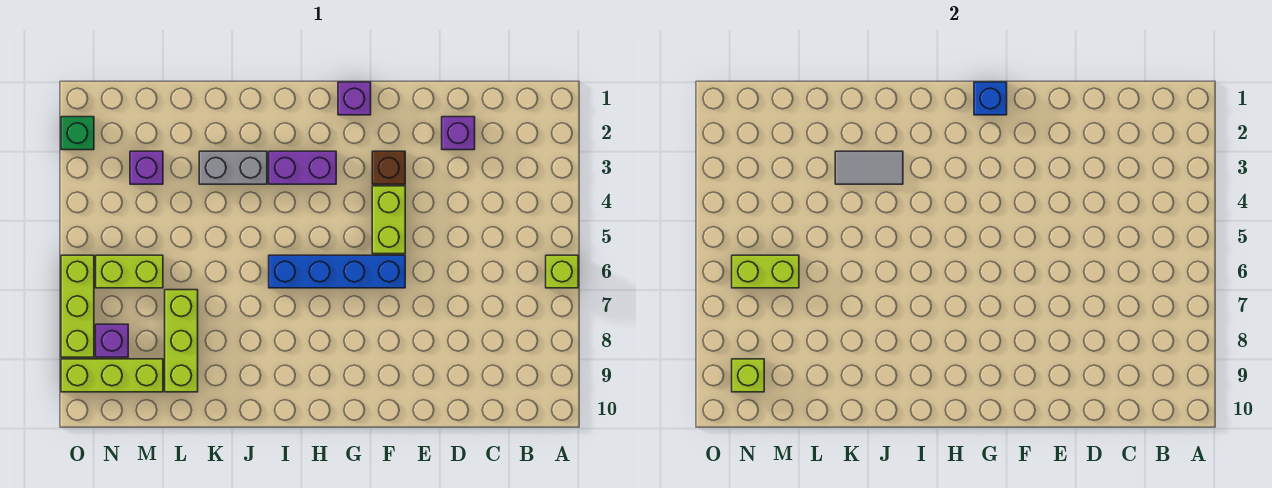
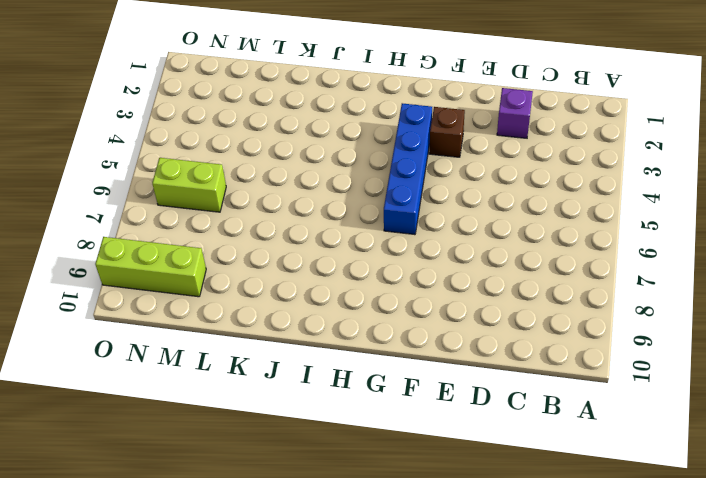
blue 1x4 brick [384,103,432,235] -> blue 1x4 brick turned to [269,255,405,288]
none -> lime 1x1 brick [546,255,578,288]
none -> lime 1x2 brick [372,186,405,254]
none -> purple 1x1 brick [338,82,371,115]

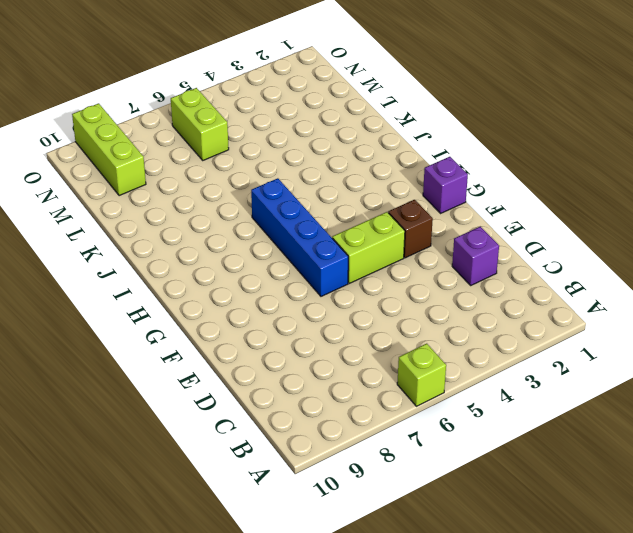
none -> purple 1x2 brick [269,151,336,184]
none -> grey 1x2 brick [199,151,267,184]
none -> lime 1x3 brick [165,290,198,392]

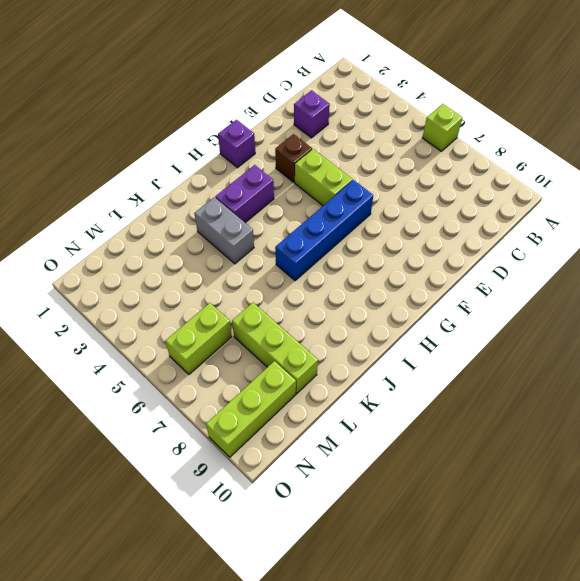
grey 1x2 brick [194,197,254,264] -> grey 1x2 brick turned to [199,151,267,184]
none -> purple 1x1 brick [130,151,163,184]
none -> purple 1x1 brick [96,324,128,357]
none -> green 1x1 brick [61,117,94,150]

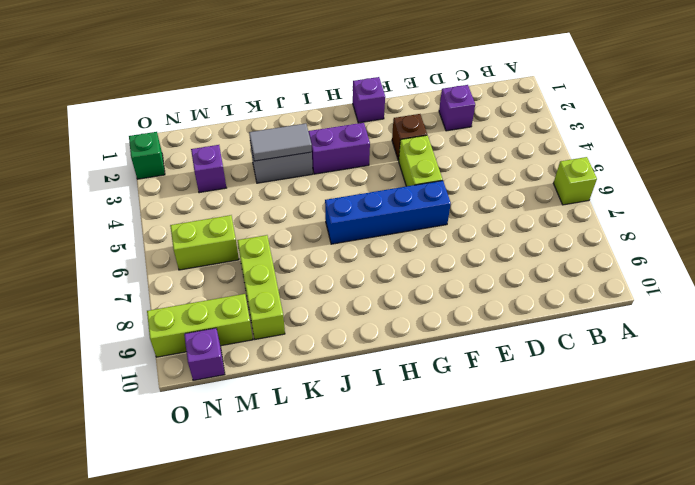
purple 1x1 brick [184,328,225,381] -> purple 1x1 brick moved to [96,324,128,357]
none -> lime 1x3 brick [61,255,94,357]
none -> blue 1x1 brick [974,82,1007,115]
none -> lime 1x2 brick [732,255,799,288]

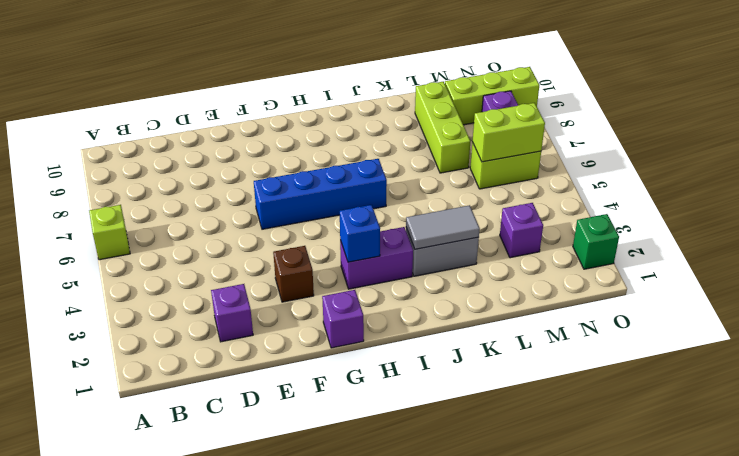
blue 1x1 brick [340,205,380,262] -> blue 1x1 brick moved to [974,82,1007,115]
none -> lime 1x2 brick [372,186,405,254]
none -> lime 1x3 brick [61,255,94,357]
none -> lime 1x1 brick [732,359,764,392]

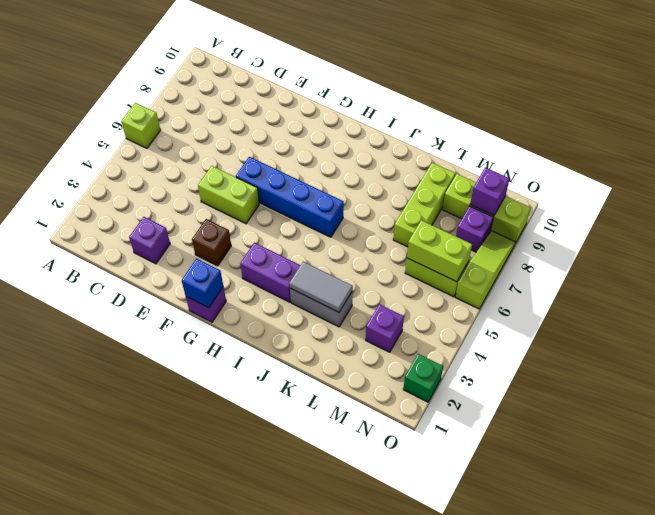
lime 1x2 brick [198,166,259,224] -> lime 1x2 brick turned to [372,186,405,254]
purple 1x1 brick [470,167,510,216] -> lime 1x1 brick [732,359,764,392]
lime 1x3 slope [455,231,515,309] -> lime 1x3 brick [61,255,94,357]

